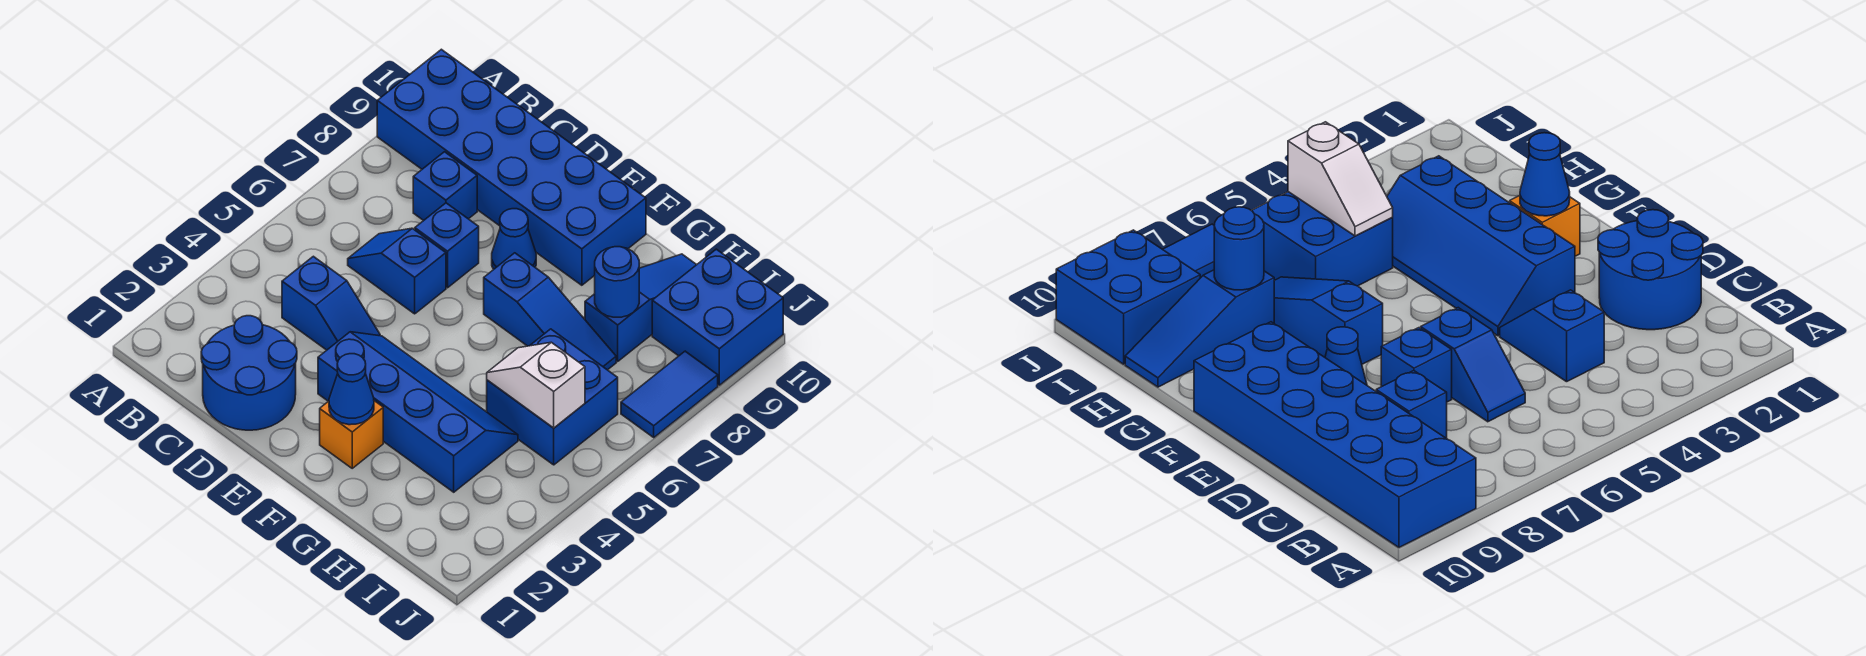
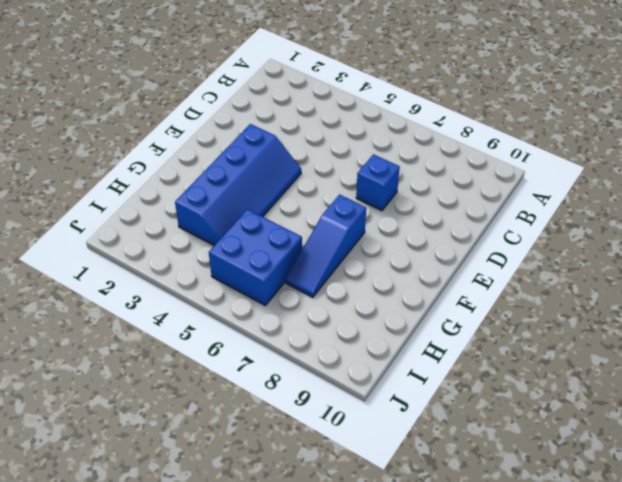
none -> blue 2x6 brick [377,49,646,285]
none -> blue 2x2 round brick [201,316,297,430]
none -> blue 1x2 slope [282,256,380,350]

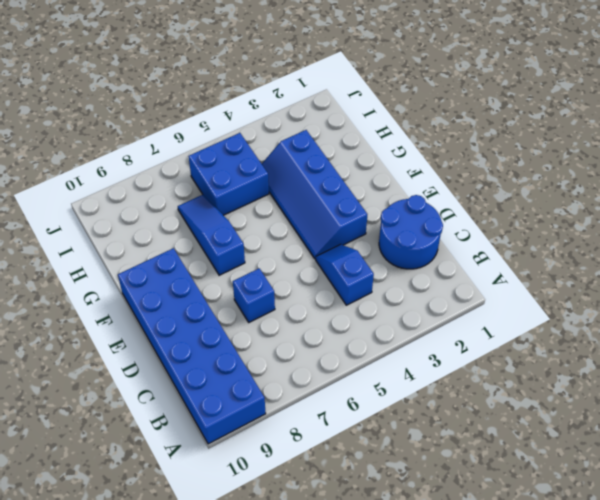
none -> blue 1x2 slope [348,228,446,314]
none -> blue 1x1 brick [413,152,477,221]
none -> blue 1x1 cone [492,209,536,269]

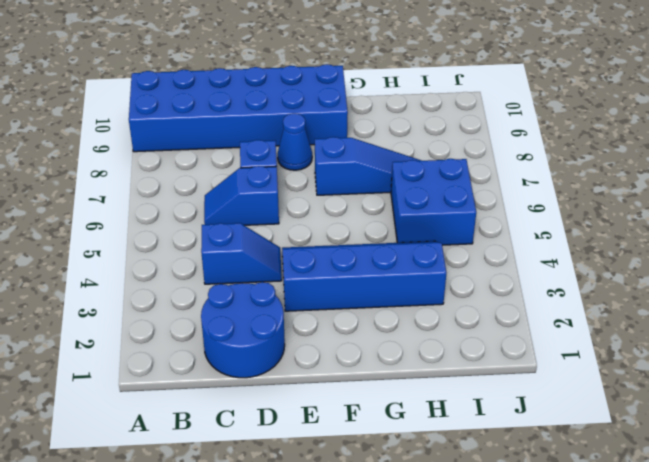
none -> blue 1x1 brick [413,152,477,221]
none -> orange 1x1 brick [320,401,383,468]
none -> blue 1x3 slope [585,254,696,361]

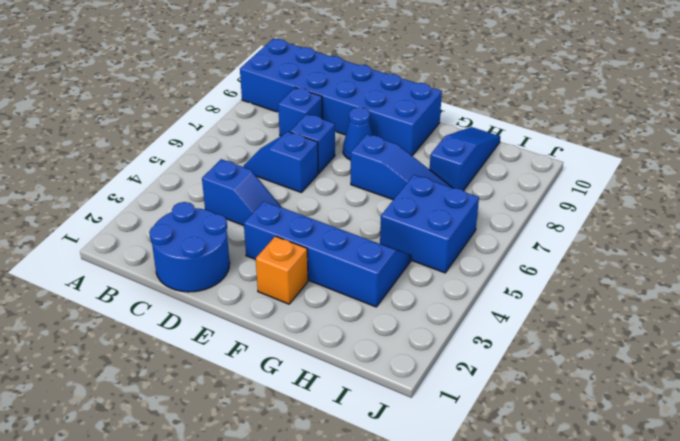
none -> blue 2x2 brick [652,249,783,385]
none -> blue 1x2 tile [621,351,718,437]
none -> blue 1x1 cone [329,354,374,425]

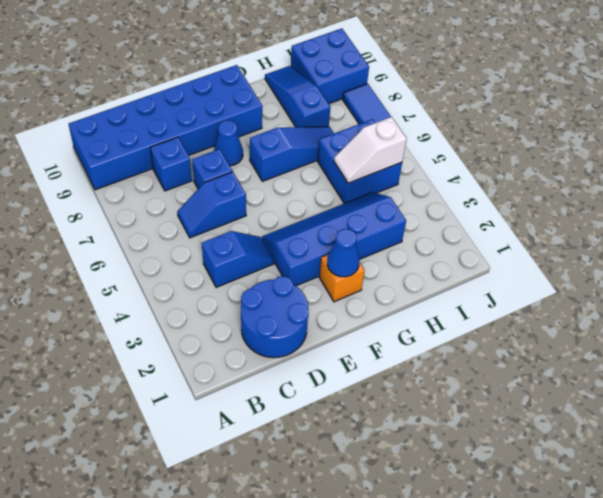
none -> blue 1x1 round brick [595,247,639,317]

